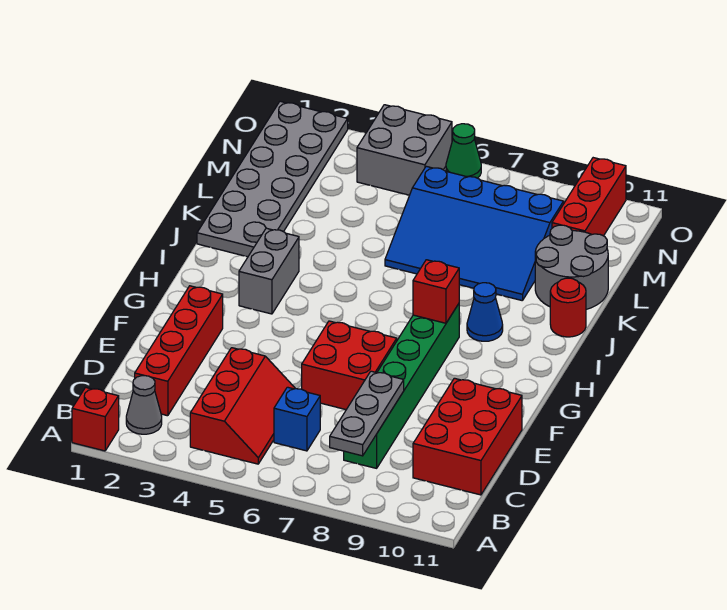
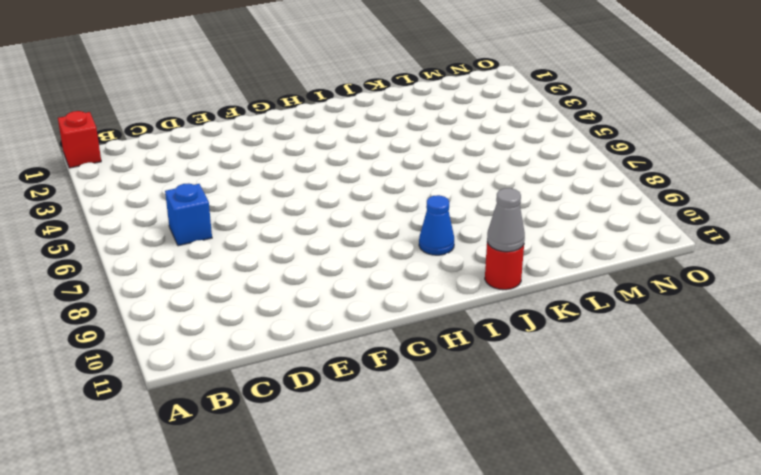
grey 1x1 cone [487,188,525,252] -> grey 1x1 cone moved to [126,376,162,434]
none -> red 2x3 slope [190,348,295,464]
none -> red 1x4 brick [135,286,223,416]
none -> green 1x6 brick [344,304,459,468]

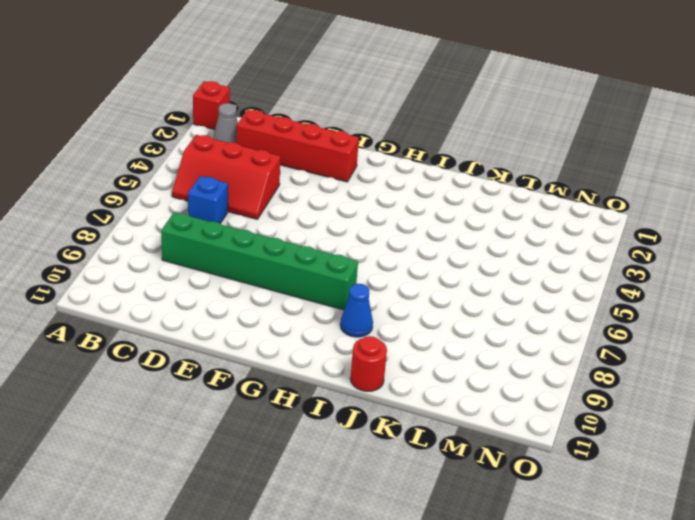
none -> red 2x3 brick [413,378,522,495]
none -> red 2x2 brick [302,321,397,410]
none -> grey 1x2 brick [239,228,299,314]

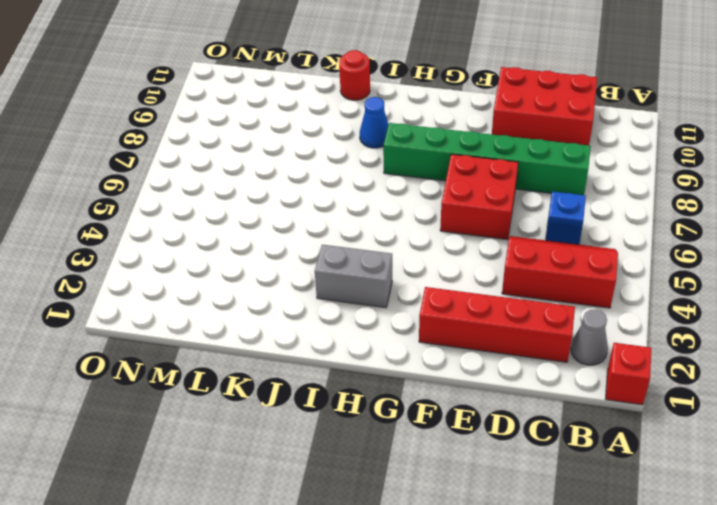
none -> grey 2x6 plate [197,101,348,257]
none -> blue 3x4 slope [385,166,564,301]
none -> grey 2x2 round brick [535,225,608,309]

